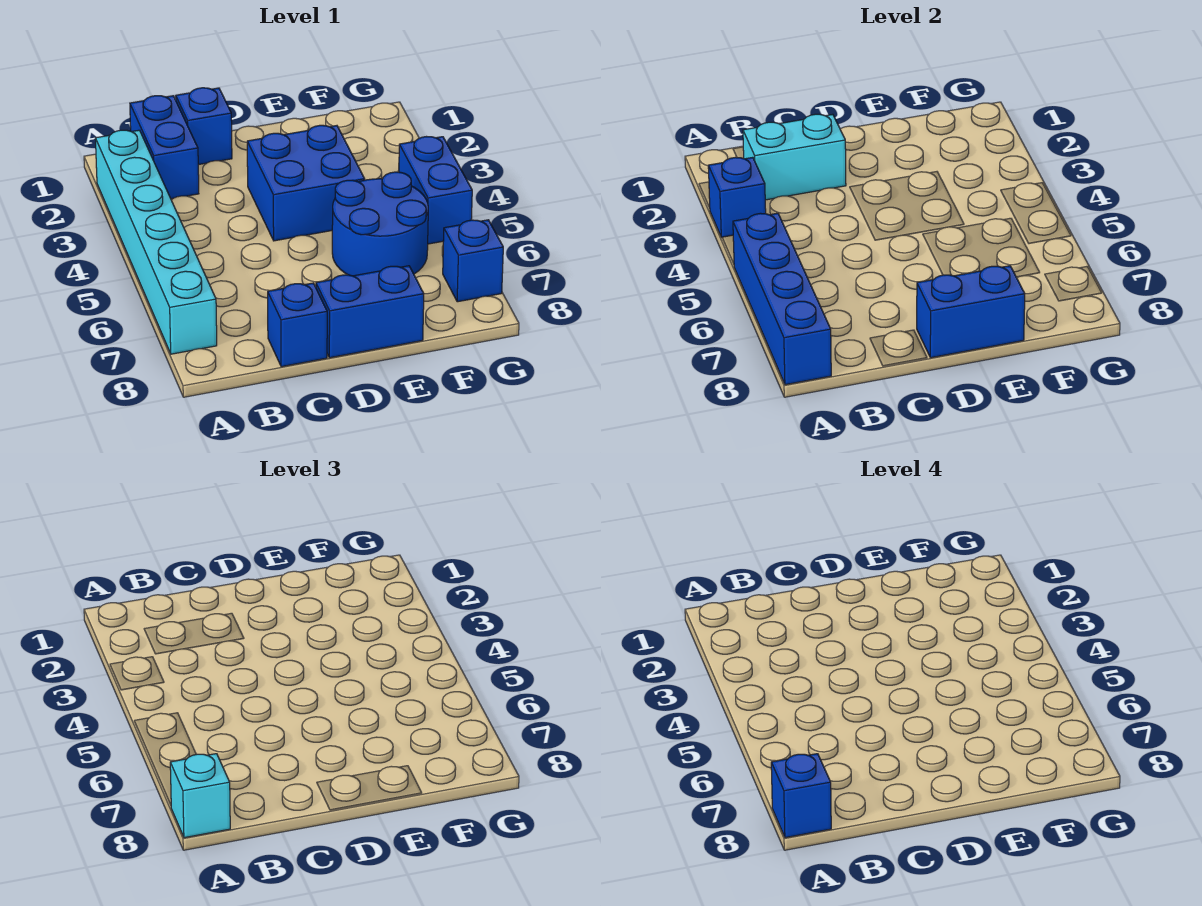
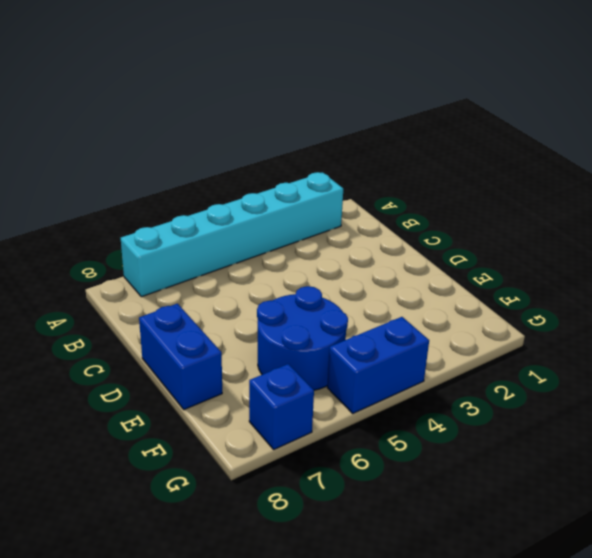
none -> blue 1x2 brick [130,96,199,199]
none -> blue 1x1 brick [176,88,232,165]
none -> blue 1x1 brick [268,283,327,367]

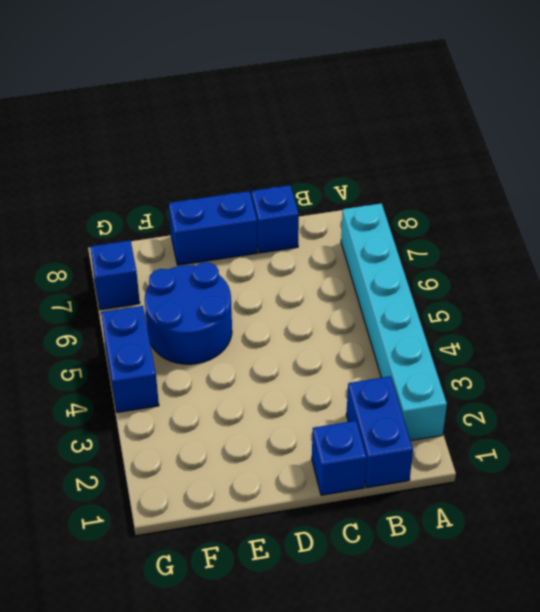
none -> blue 2x2 brick [247,125,365,241]
none -> blue 1x1 brick [708,157,766,237]
none -> blue 1x4 brick [733,213,831,385]

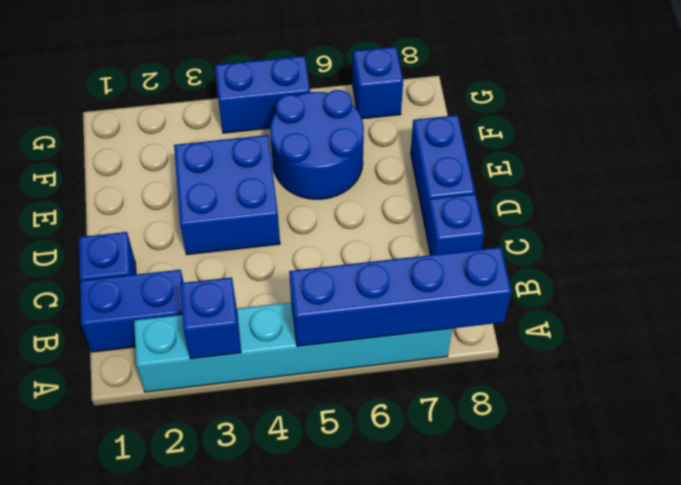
none -> cyan 1x2 brick [743,114,846,200]
none -> blue 1x2 brick [917,266,1025,358]
none -> cyan 1x1 brick [170,754,230,838]

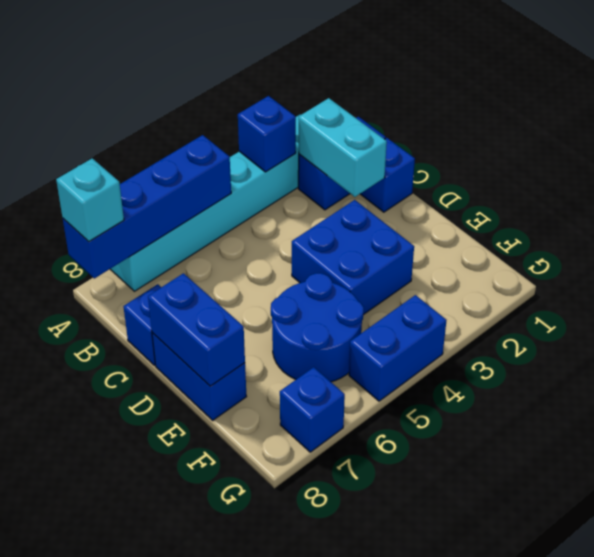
none -> blue 1x1 brick [771,754,831,838]

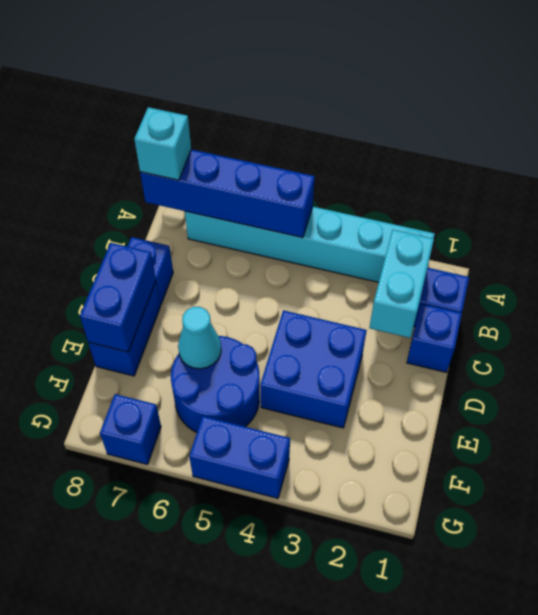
cyan 1x1 cone [178,307,221,369] -> none
none -> blue 1x1 brick [708,157,766,237]
none -> blue 1x1 brick [771,754,831,838]

